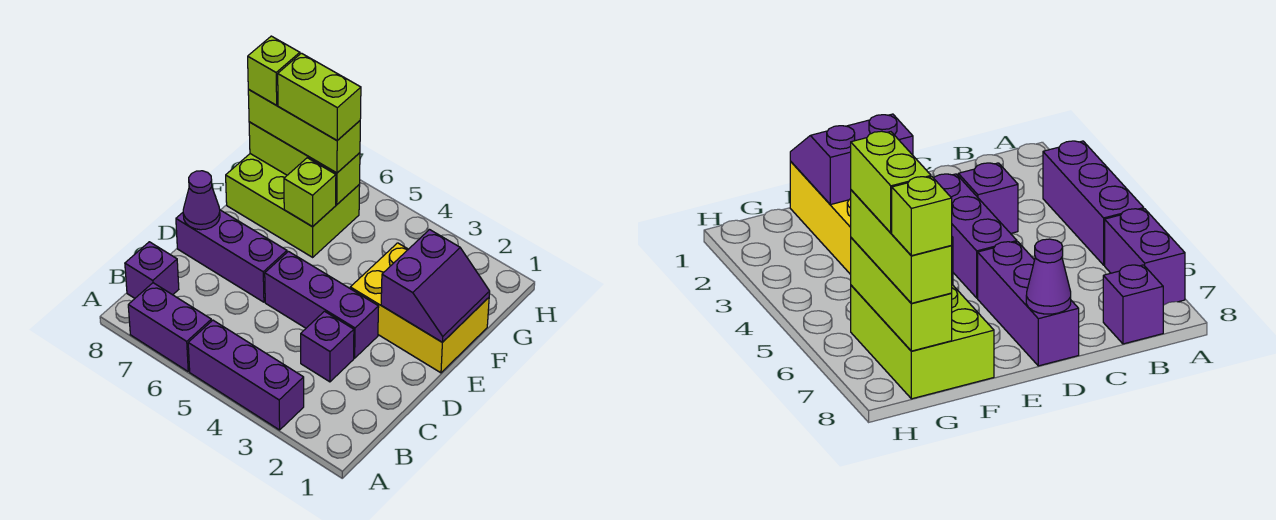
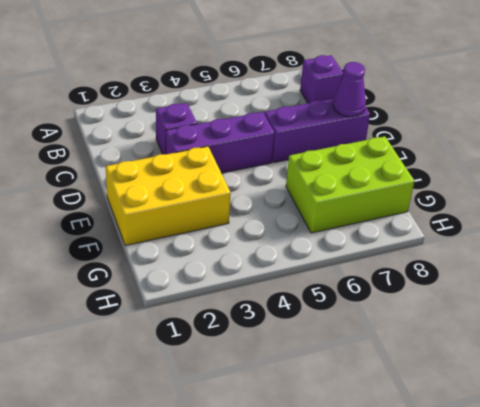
none -> purple 1x3 brick [188,320,304,430]
none -> purple 1x2 brick [128,283,211,371]
none -> purple 2x2 slope [381,230,490,342]

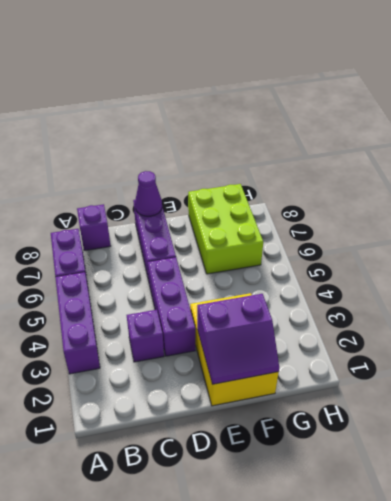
none -> lime 1x1 brick [284,158,336,227]
none -> lime 1x3 brick [249,122,360,204]
none -> lime 1x3 brick [248,90,360,173]

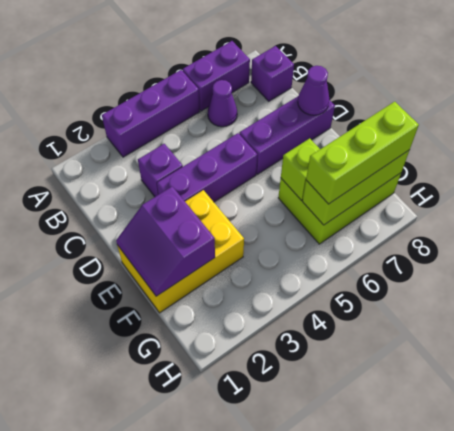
purple 1x1 cone [208,80,237,127] -> none
none -> lime 1x2 brick [278,53,361,140]
none -> lime 1x1 brick [248,36,300,105]

